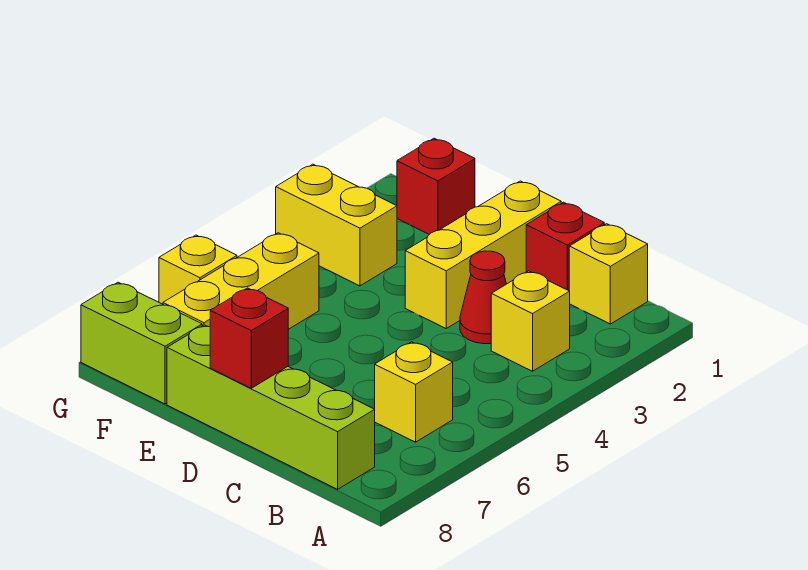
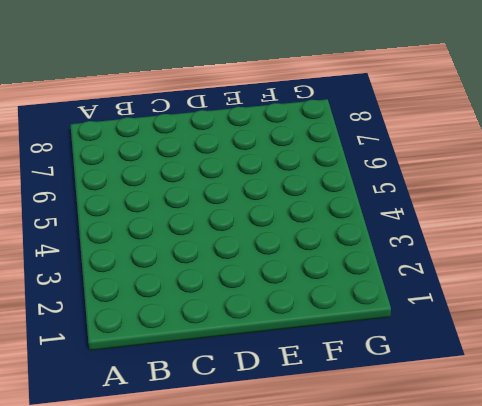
none -> yellow 1x1 brick [569,224,648,324]
none -> yellow 1x1 brick [491,271,570,371]
none -> yellow 1x1 brick [375,342,453,442]

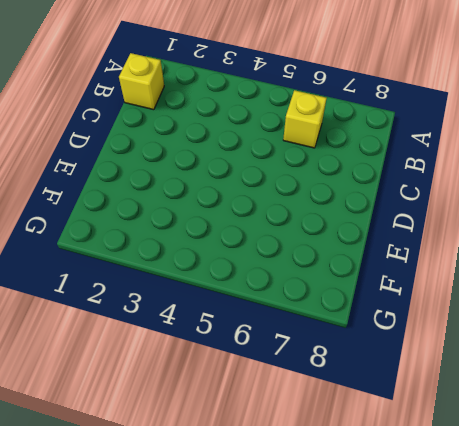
none -> yellow 1x1 brick [491,271,570,371]
none -> lime 1x4 brick [167,325,375,489]
none -> red 1x1 brick [526,202,604,291]

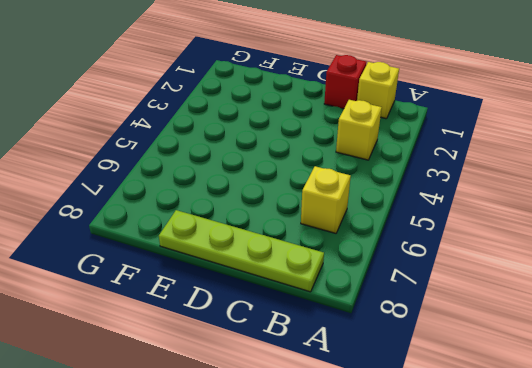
lime 1x4 plate [159,210,324,292] -> lime 1x4 brick [167,325,375,489]
none -> red 1x1 cone [460,251,506,344]
none -> yellow 1x3 brick [405,181,561,328]
none -> red 1x1 brick [397,138,475,234]

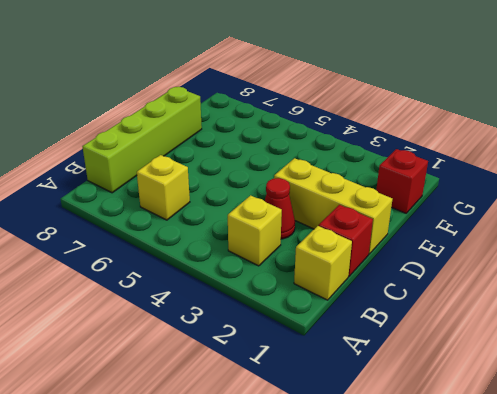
none -> yellow 1x2 brick [276,164,397,286]
none -> yellow 1x3 brick [163,233,319,329]
none -> lime 1x2 brick [81,282,202,404]

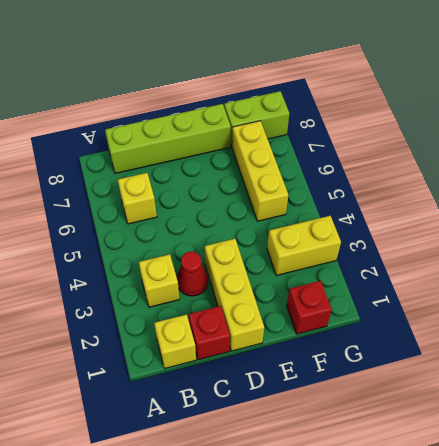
none -> yellow 1x1 brick [159,235,237,304]
none -> red 1x1 brick [210,288,288,388]

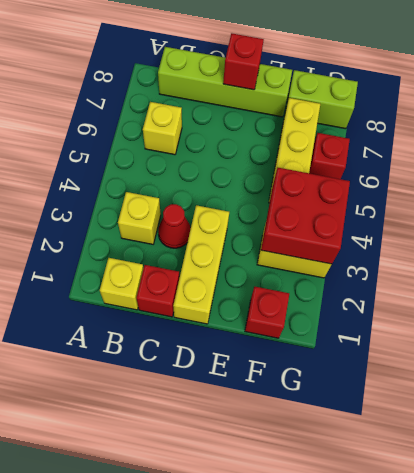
red 2x2 brick [261,168,350,264] -> none
red 1x1 brick [309,133,350,179] -> yellow 1x1 brick [159,235,237,304]

